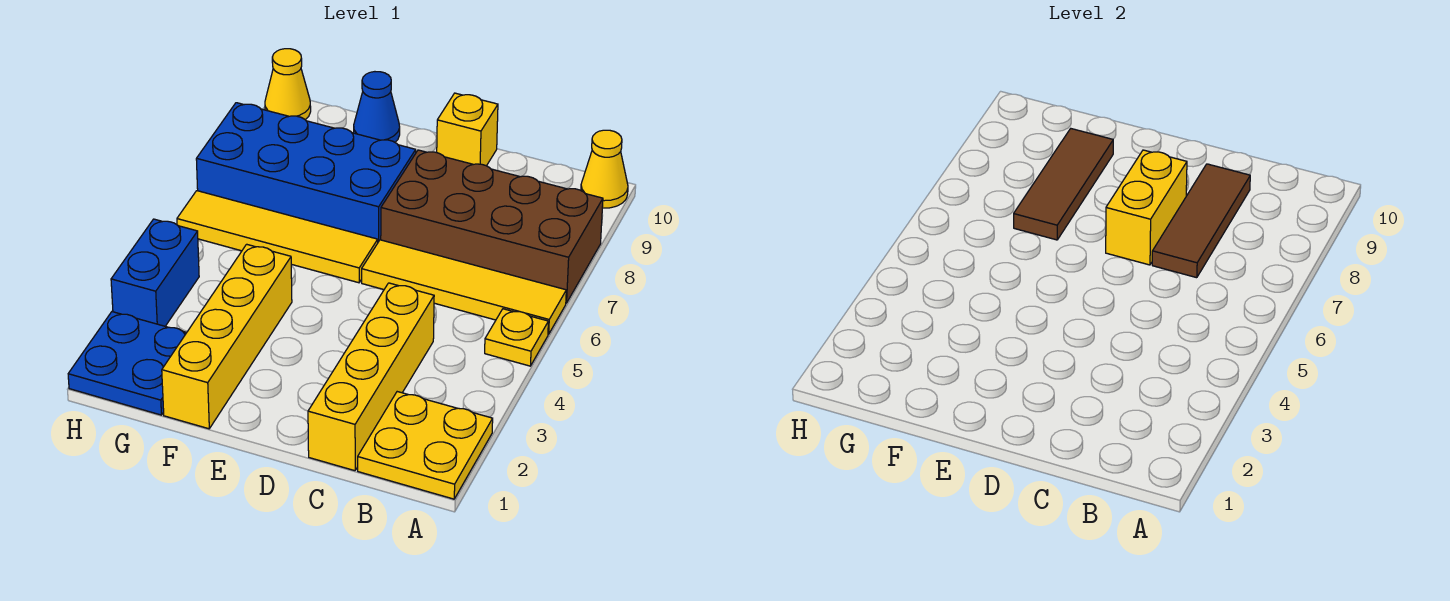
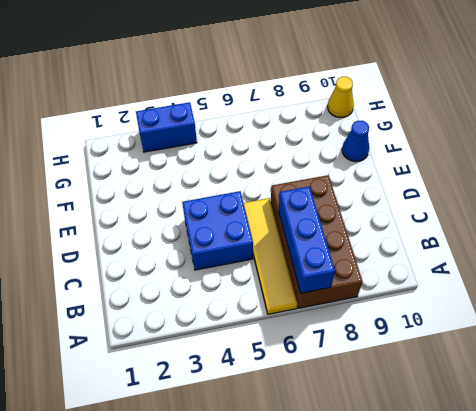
blue 1x3 brick [278,186,335,293] -> brown 1x3 tile [1152,164,1250,278]
blue 2x2 brick [182,191,253,270] -> yellow 1x4 brick [308,283,434,471]
none -> yellow 2x2 plate [358,392,493,499]
none -> yellow 1x1 plate [485,309,548,366]
none -> yellow 1x1 cone [581,130,628,208]

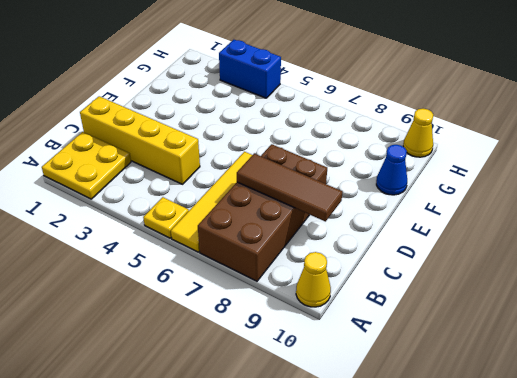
none -> yellow 1x1 brick [437,93,498,166]
none -> yellow 1x4 tile [177,191,378,283]
none -> blue 2x4 brick [196,103,416,242]

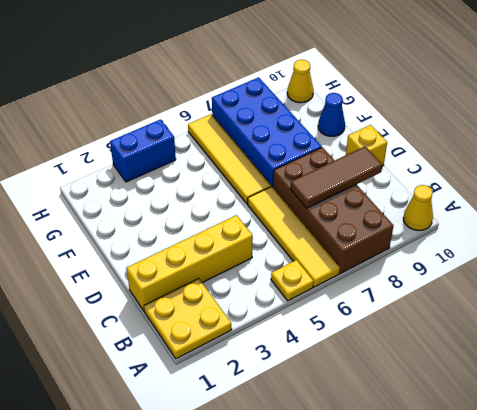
none -> yellow 1x4 brick [162,244,292,429]
none -> blue 2x2 plate [68,312,187,415]
none -> yellow 1x2 brick [1106,150,1187,265]

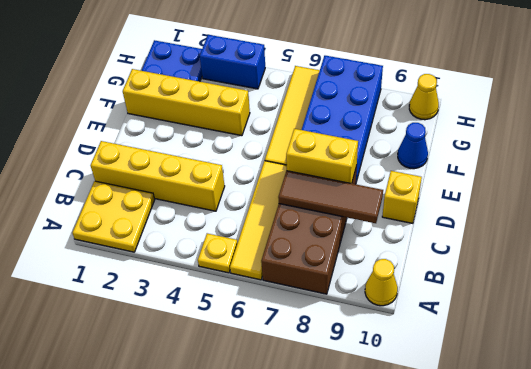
none -> brown 1x3 tile [1014,129,1113,240]

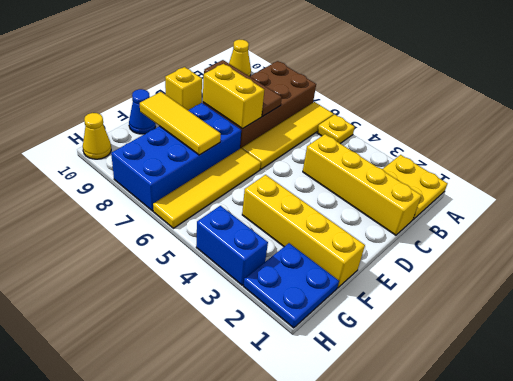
yellow 1x3 tile [140,92,221,155] -> brown 1x3 tile [1014,129,1113,240]

